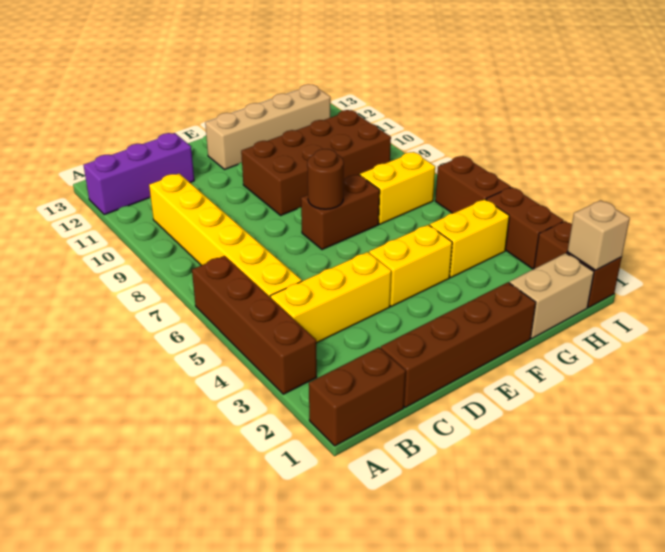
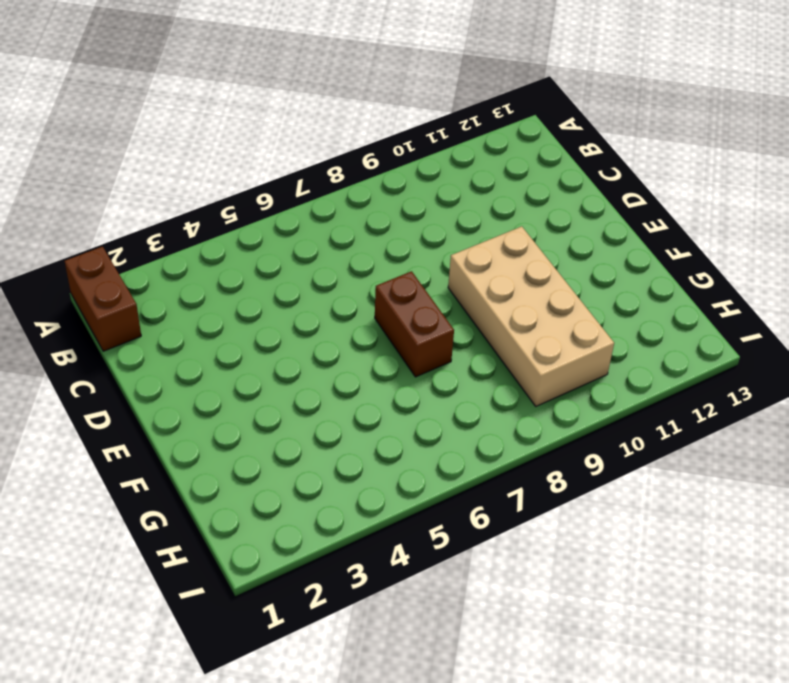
tan 2x4 brick [448,226,614,406] -> brown 2x4 brick [241,110,391,215]
none -> brown 1x4 brick [192,256,317,394]
none -> purple 1x3 brick [84,133,194,215]
none -> yellow 1x3 brick [270,252,391,343]

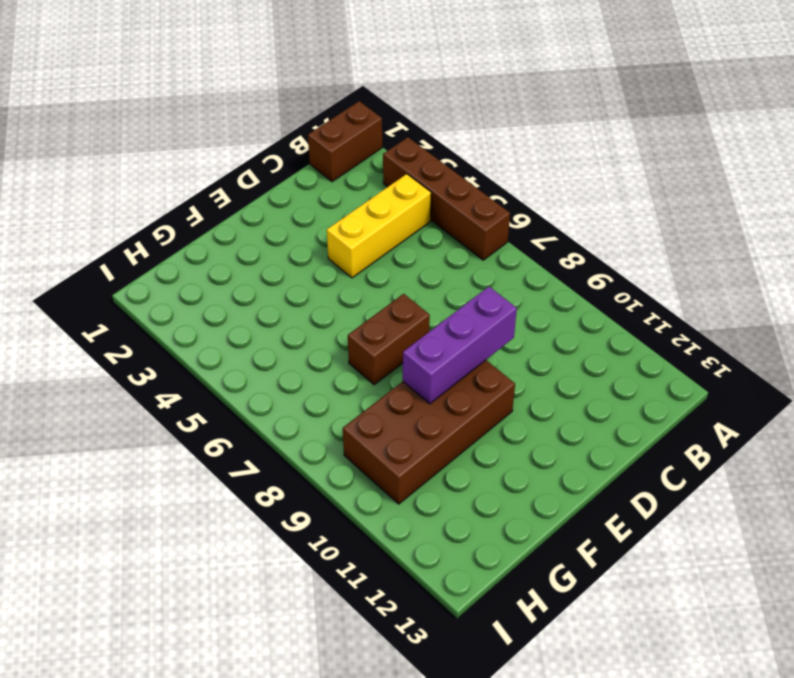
purple 1x3 brick [403,287,517,404] -> purple 1x3 brick moved to [84,133,194,215]
none -> yellow 1x6 brick [149,174,302,298]
none -> brown 1x4 brick [381,282,536,407]
none -> yellow 1x2 brick [369,225,452,306]

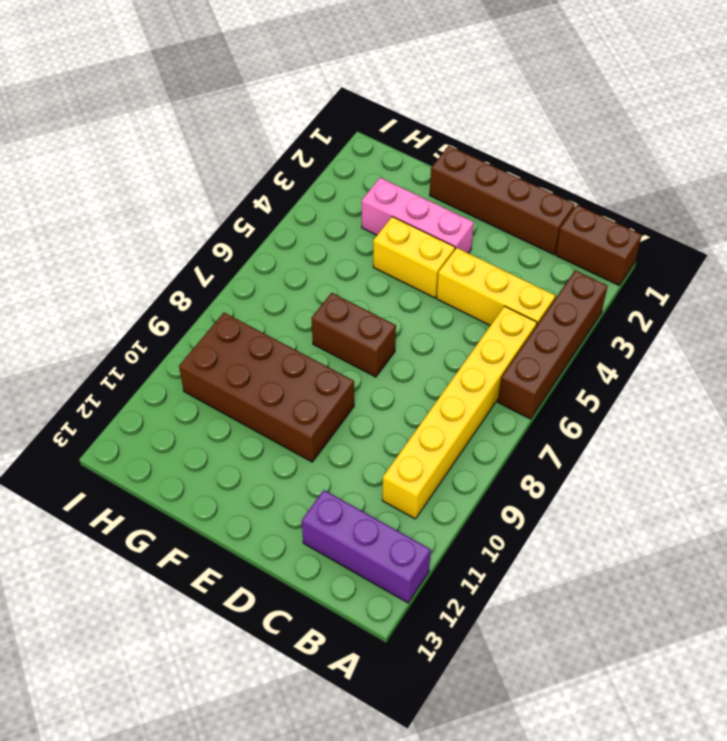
pink 1x3 brick [362,178,474,253] -> none
none -> tan 1x4 brick [205,84,330,169]
none -> tan 1x2 brick [509,253,594,338]
none -> yellow 1x2 brick [430,199,509,277]

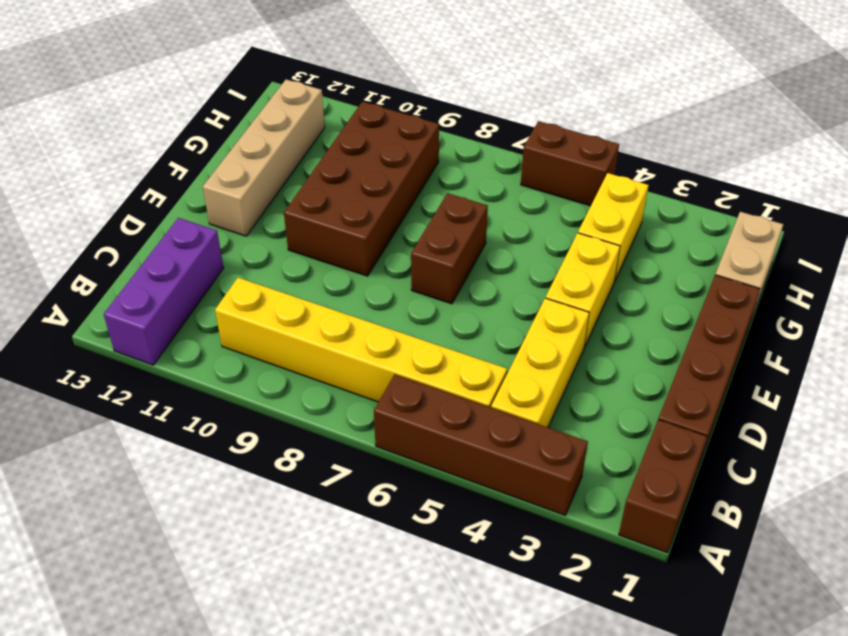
none -> yellow 1x2 brick [360,152,435,224]
none -> brown 1x2 brick [534,221,622,308]
none -> brown 1x2 brick [486,187,564,269]

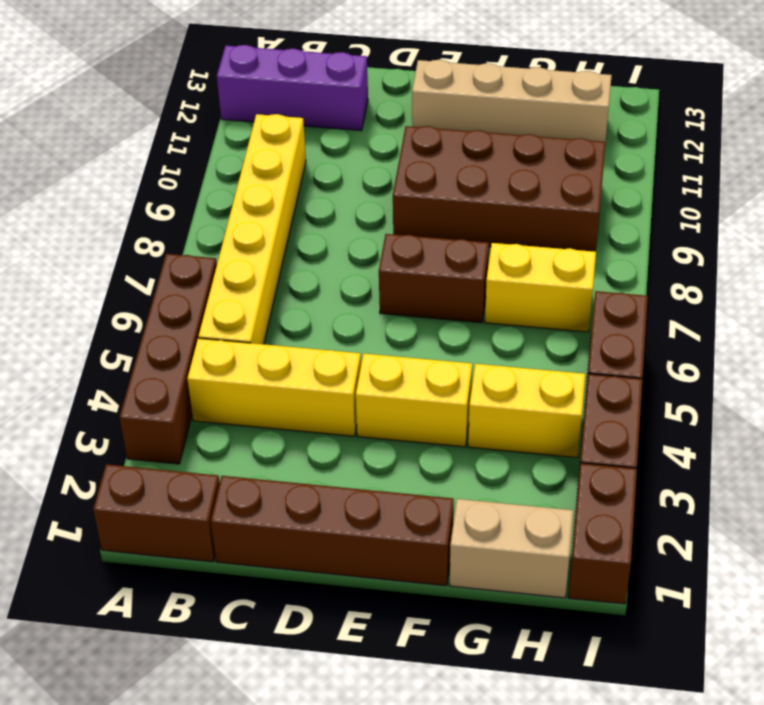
none -> brown 1x1 round brick [307,149,344,209]
none -> tan 1x1 brick [567,200,630,270]

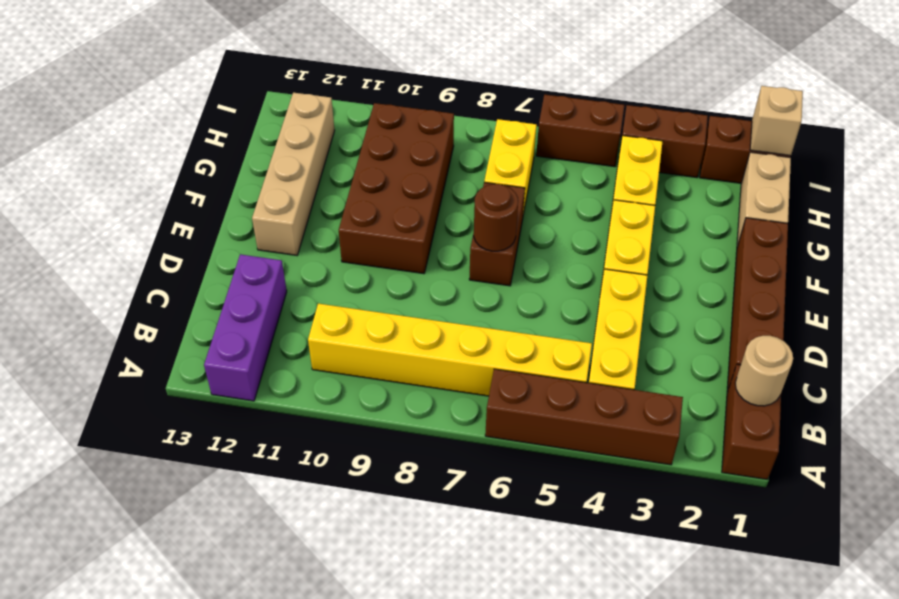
tan 1x1 round brick [735,336,793,406] -> none

